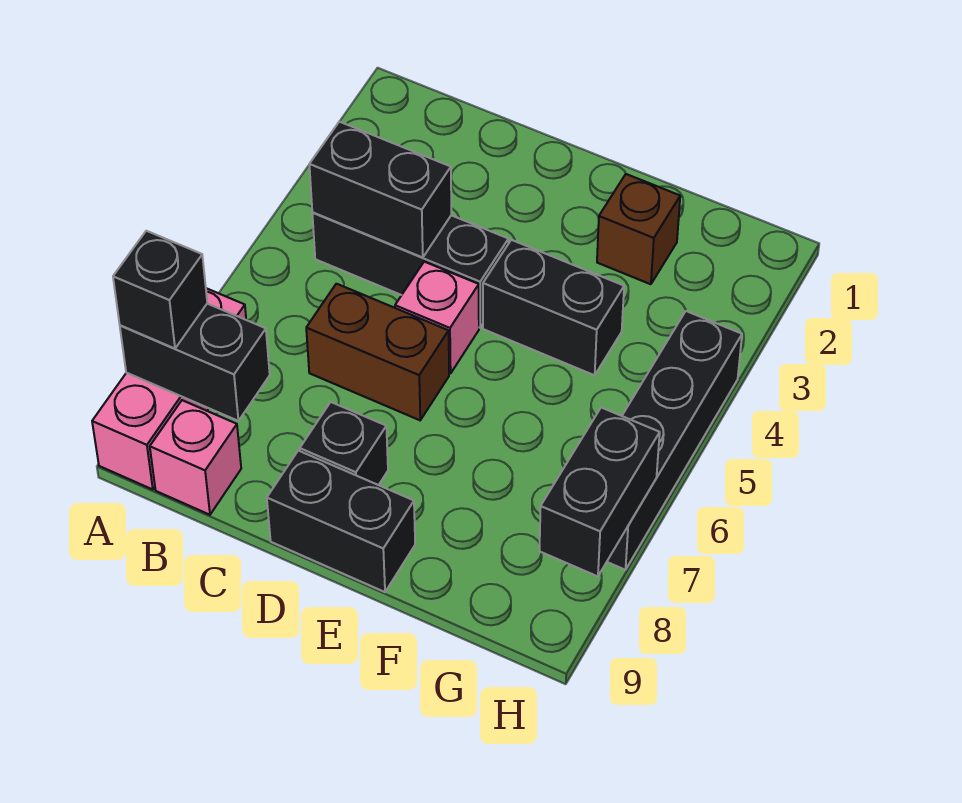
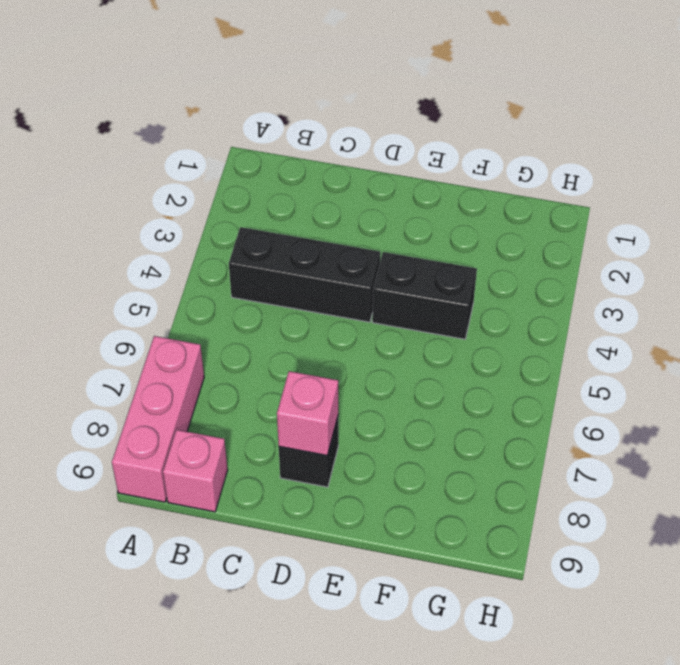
pink 1x1 brick [277,371,338,456] -> pink 1x1 brick moved to [395,262,479,374]
none -> brown 1x2 brick [306,284,449,420]
none -> black 1x2 brick [267,451,415,592]
none -> brown 1x1 brick [597,174,680,284]

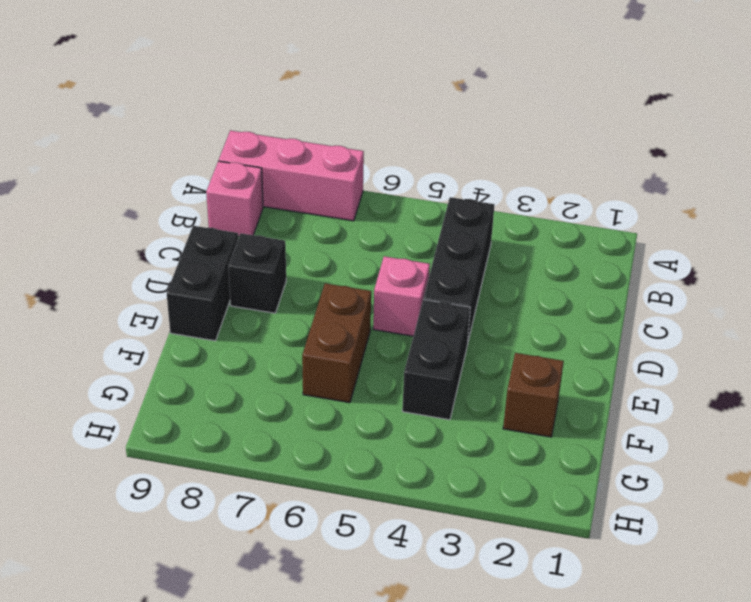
brown 1x2 brick [302,283,371,403] -> brown 1x2 brick moved to [306,284,449,420]
none -> black 1x4 brick [607,311,742,570]
none -> black 1x2 brick [120,304,270,421]
none -> black 1x2 brick [309,122,451,257]

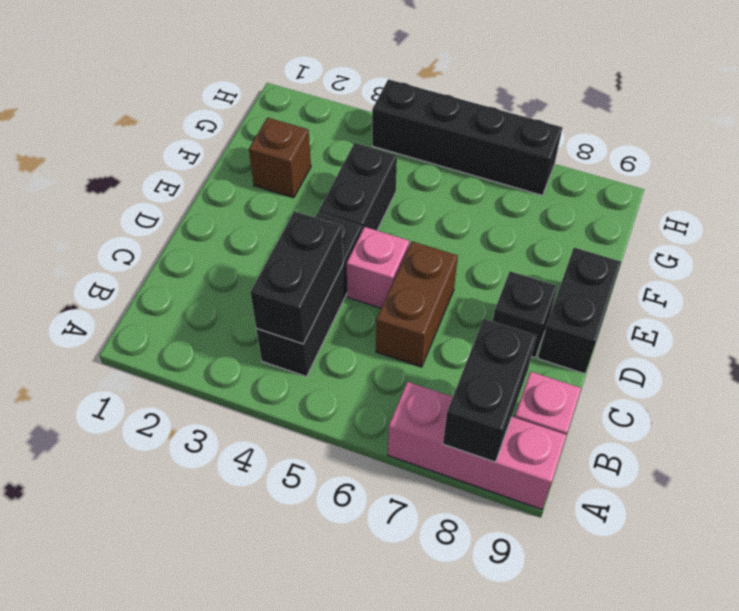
none -> black 1x2 brick [539,408,660,576]
none -> black 1x1 brick [113,231,207,349]

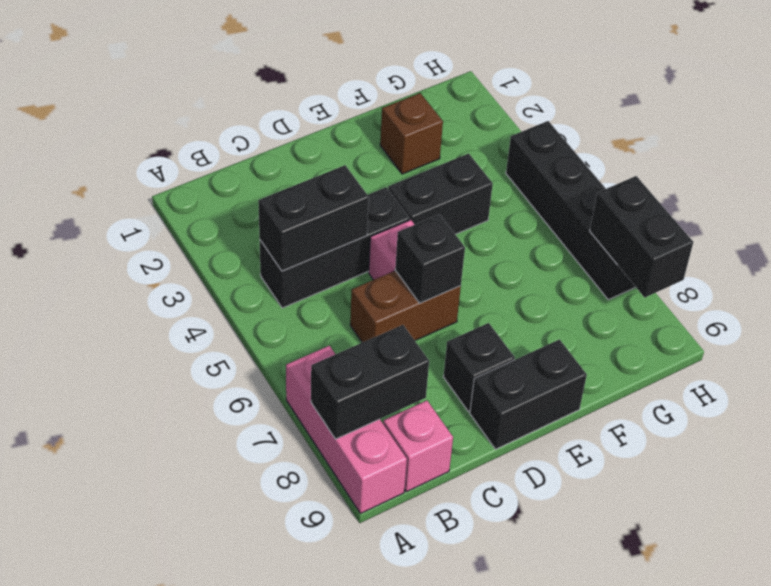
black 1x1 brick [395,214,465,303] -> black 1x1 brick moved to [113,231,207,349]

